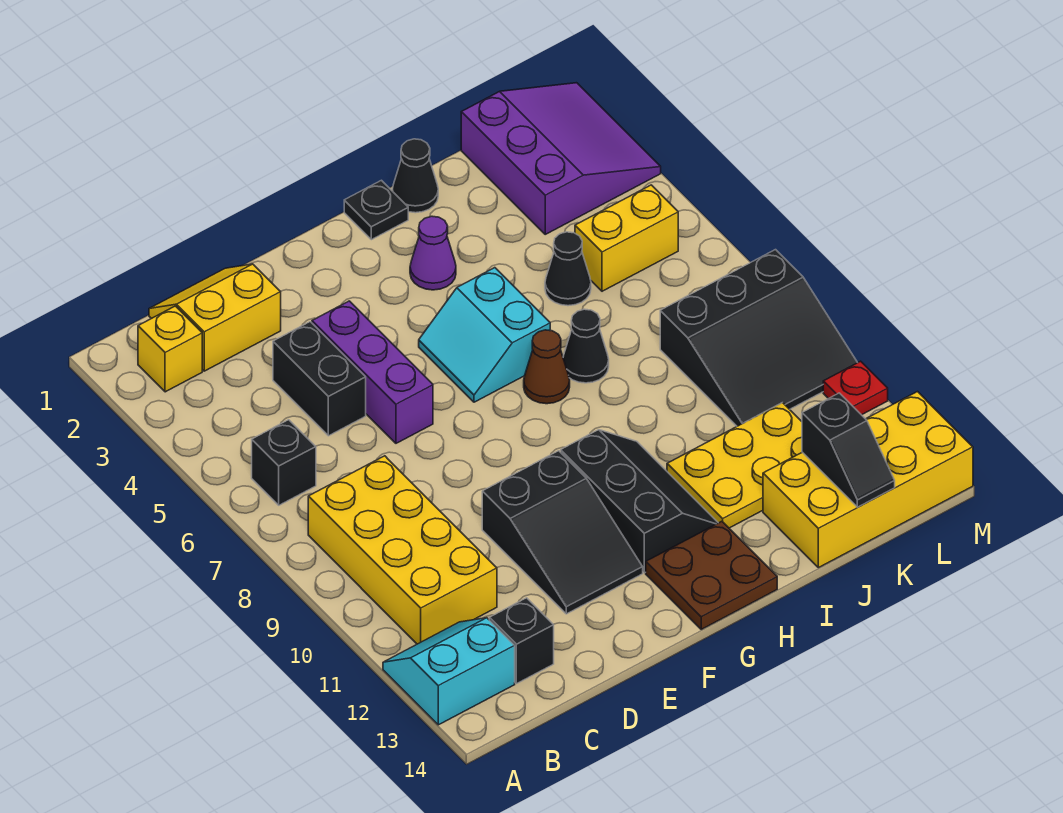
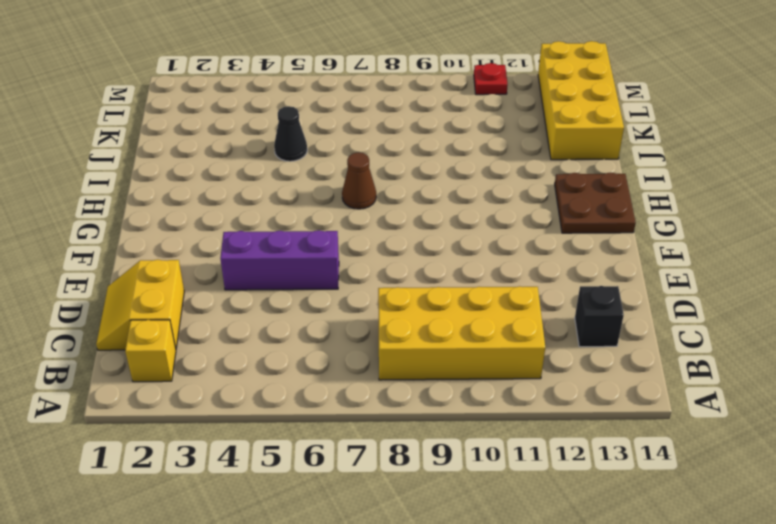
none -> cyan 2x2 slope [383,618,515,725]
none -> black 1x1 brick [252,420,316,505]
none -> black 1x2 brick [273,322,366,436]

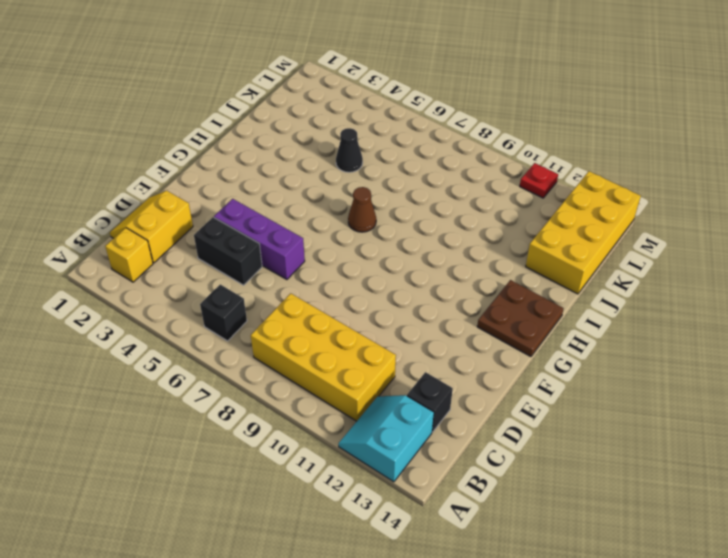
none -> black 2x3 slope [482,451,643,614]
none -> cyan 2x2 slope [419,268,550,402]
none -> black 2x3 slope [561,430,718,573]

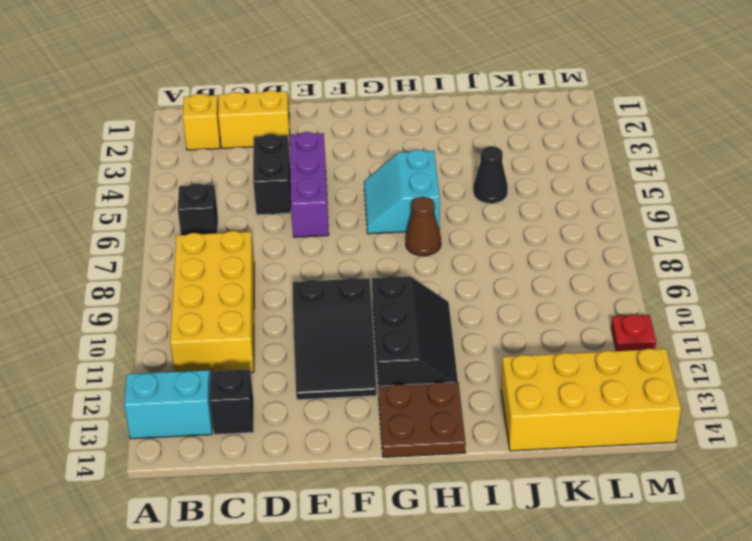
none -> black 1x1 plate [344,180,408,240]
none -> purple 1x1 cone [410,216,456,290]
none -> black 1x1 cone [392,139,438,213]

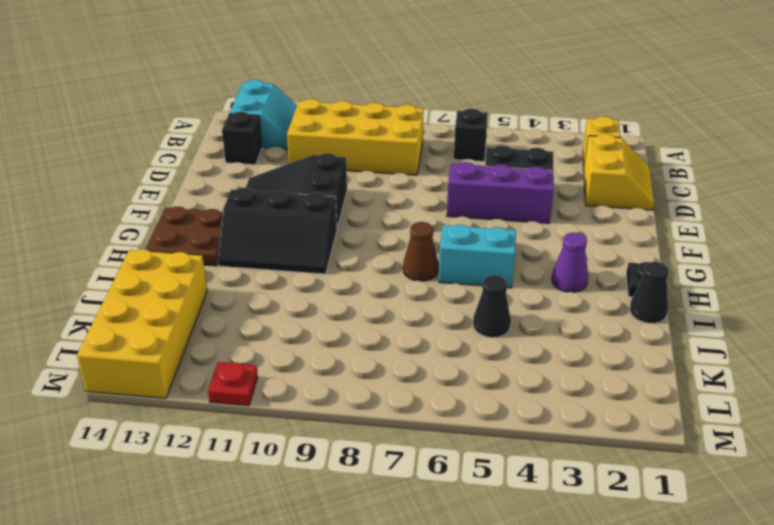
none -> black 1x1 cone [563,309,609,383]
none -> yellow 2x3 plate [667,403,802,528]
none -> purple 3x3 slope [461,83,661,234]

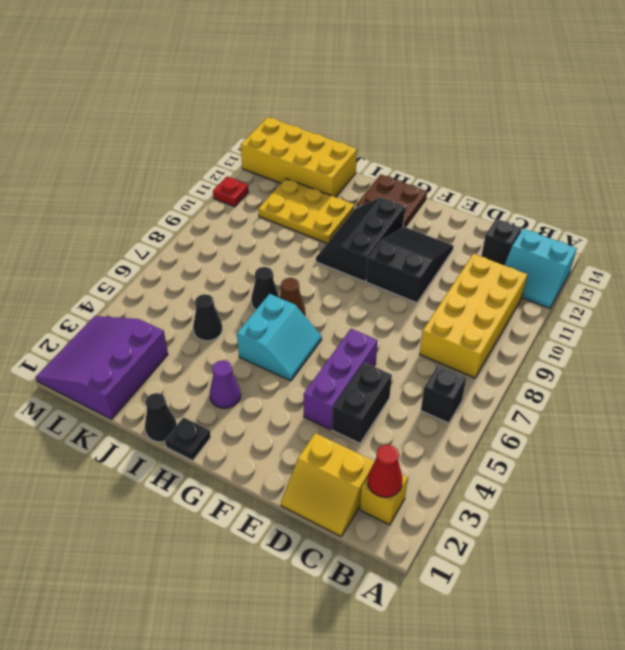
red 1x1 cone [368,445,402,497] -> none
none -> yellow 1x2 brick [575,185,678,291]
none -> black 3x3 slope [660,250,857,426]
none -> black 1x2 slope [802,393,895,507]

